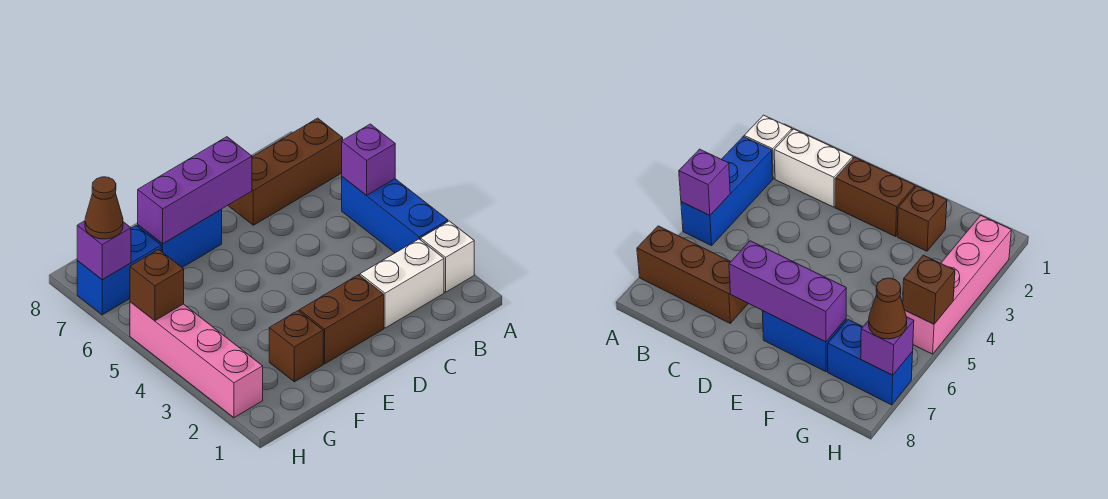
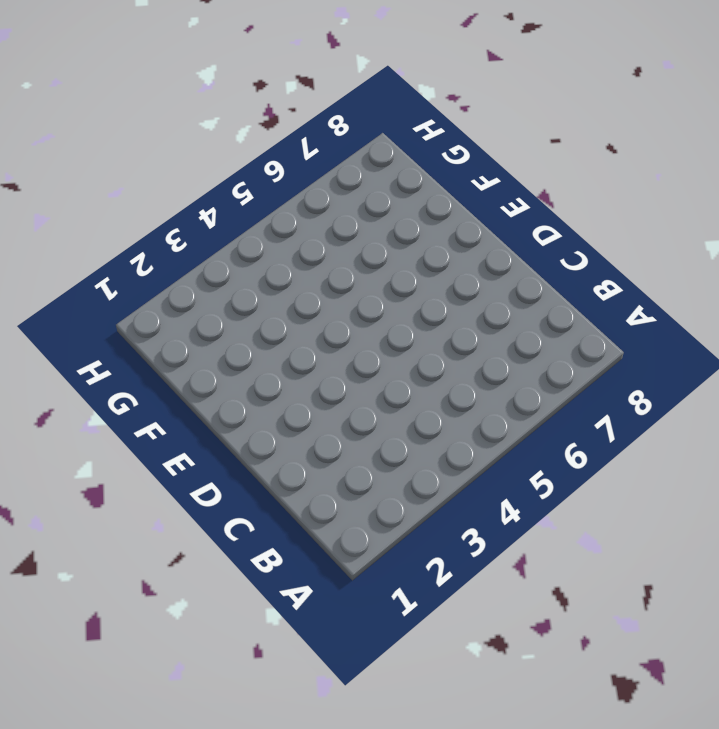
none -> white 1x1 brick [421,221,474,292]
none -> blue 1x3 brick [342,177,448,253]
none -> brown 1x3 brick [228,118,343,225]

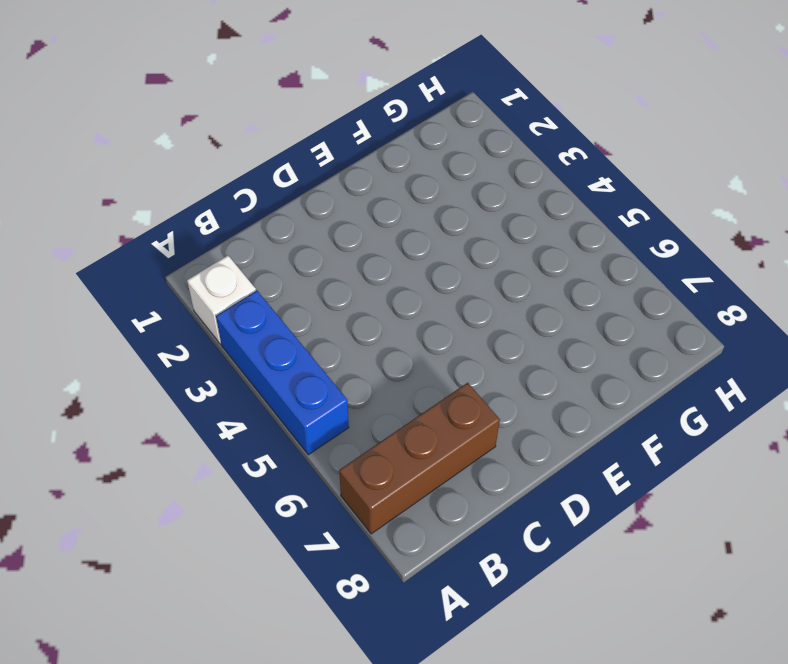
none -> white 1x2 brick [360,239,444,328]
none -> brown 1x2 brick [299,275,384,364]
none -> blue 1x2 brick [138,209,222,267]

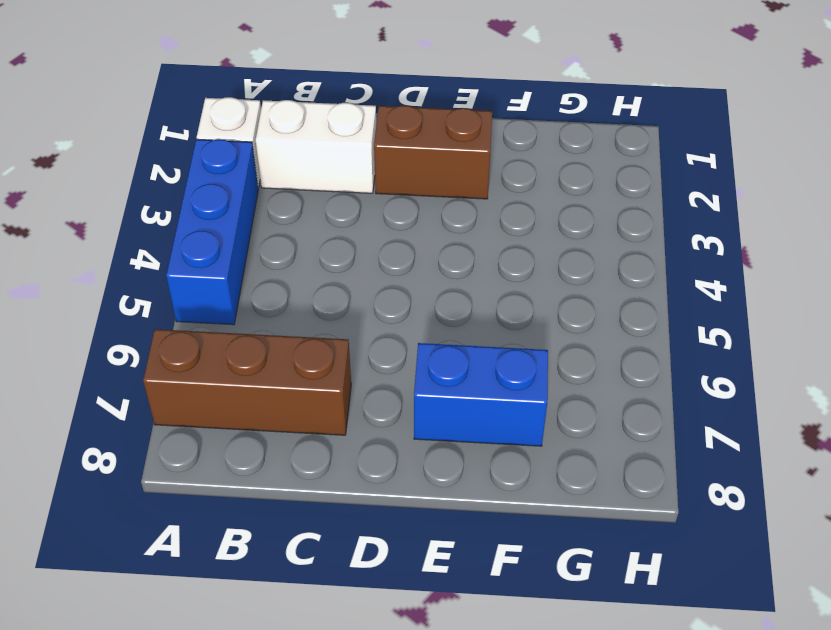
none -> brown 1x1 brick [269,311,323,382]
none -> blue 1x2 brick [77,226,161,315]
none -> pink 1x4 brick [130,302,263,418]

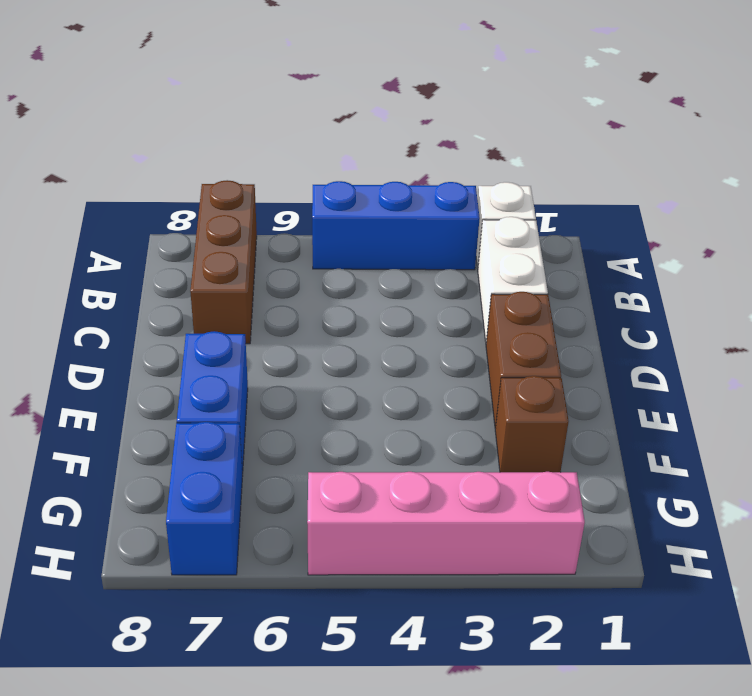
none -> purple 1x1 brick [342,124,395,195]
none -> purple 1x3 brick [138,137,252,244]
none -> brown 1x1 brick [130,249,184,321]

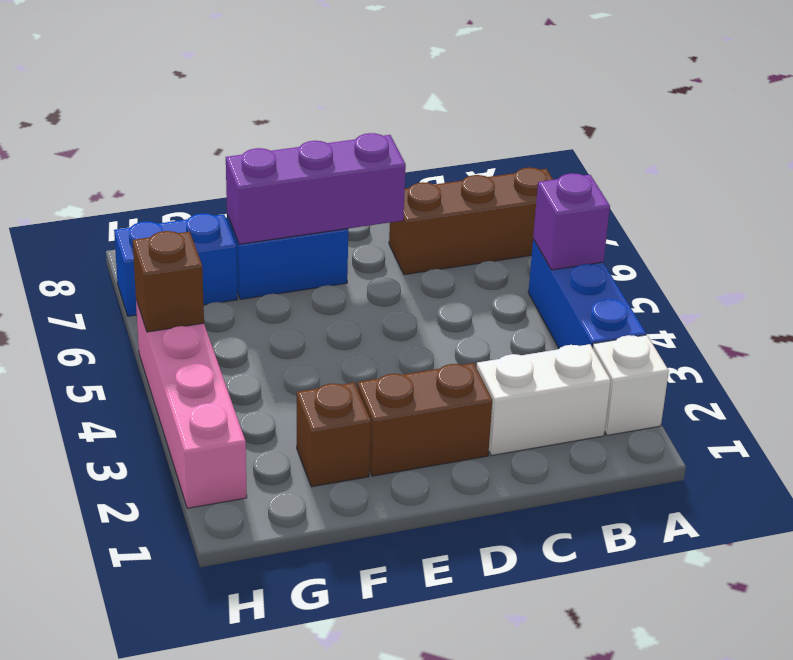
none -> purple 1x1 brick [77,221,131,280]
none -> brown 1x1 cone [85,177,123,239]

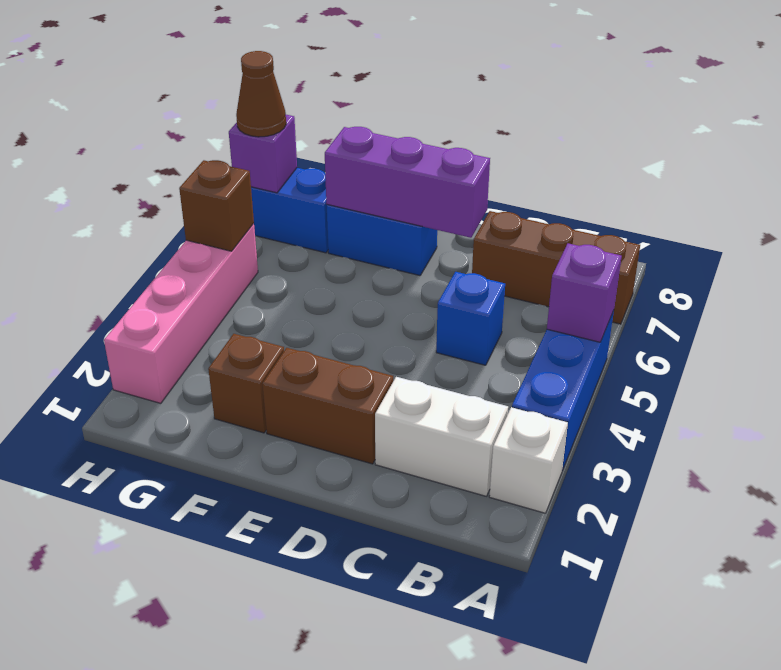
blue 1x1 brick [436,272,505,365] -> none

